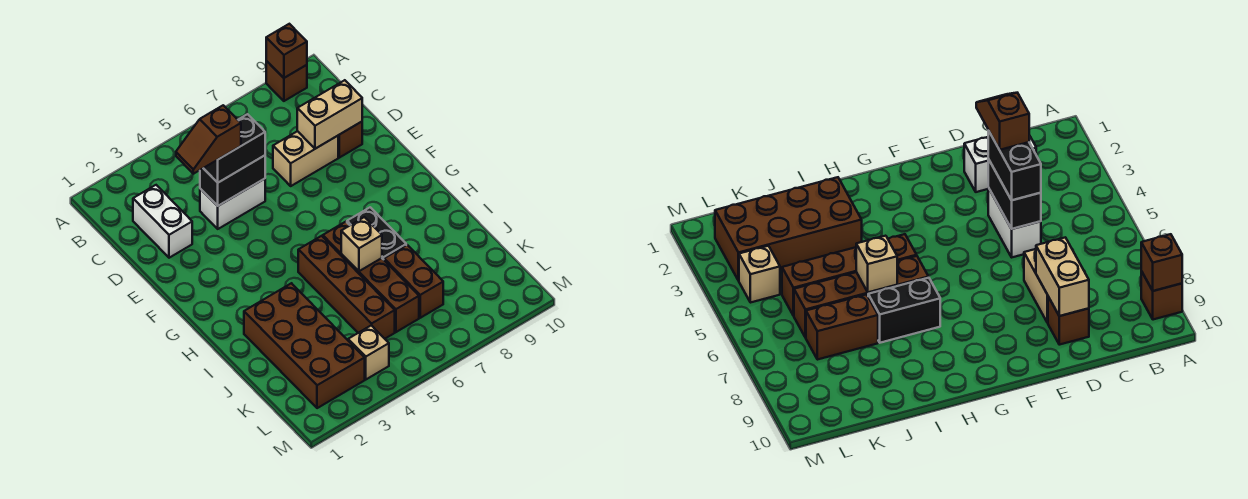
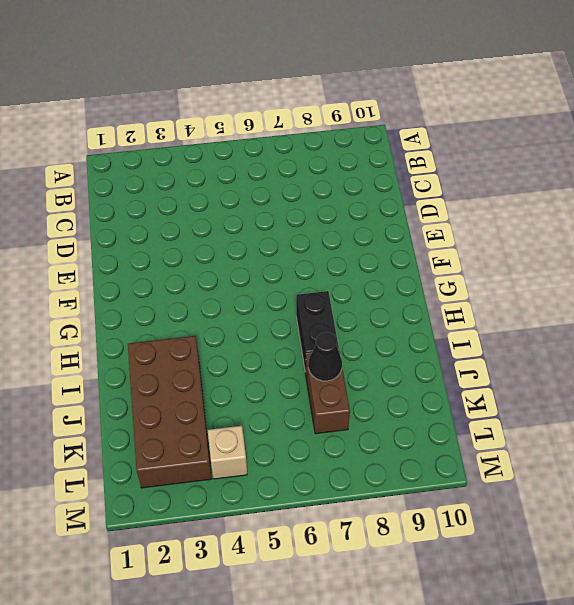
black 1x1 cone [308,332,342,381] -> none
none -> brown 1x1 brick [266,61,307,101]
none -> white 1x2 brick [133,185,192,258]
none -> white 1x2 brick [200,179,265,229]

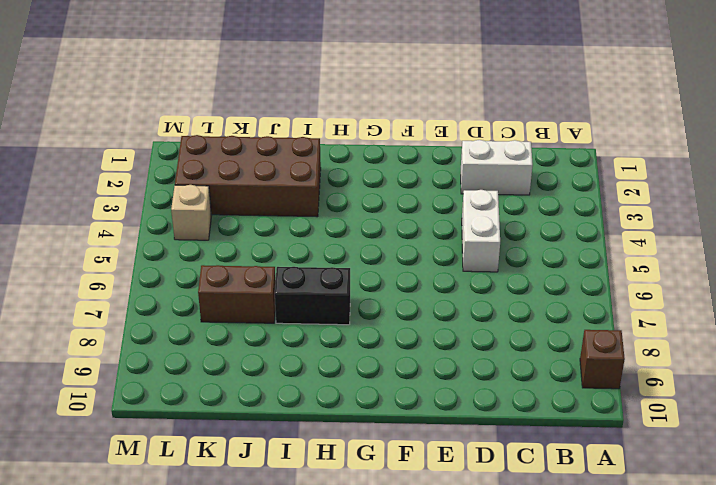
none -> tan 1x2 brick [273,131,338,186]
none -> brown 1x1 brick [338,122,362,158]
none -> brown 1x4 brick [298,236,395,339]

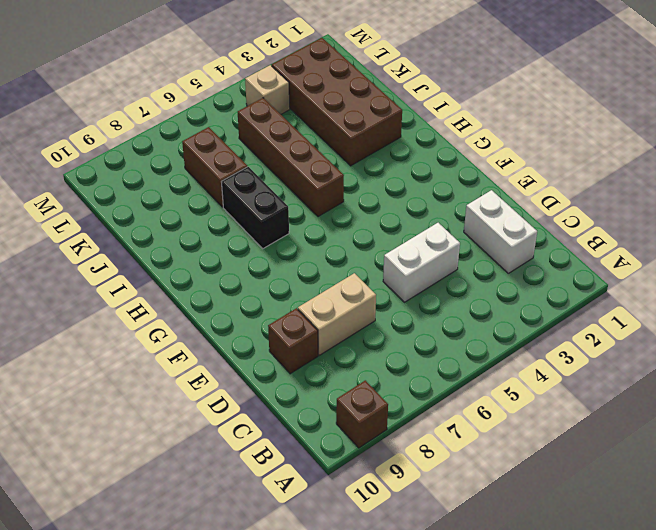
none -> brown 1x4 brick [323,222,419,332]
none -> brown 1x1 brick [266,24,307,78]
none -> black 1x2 brick [200,155,265,206]

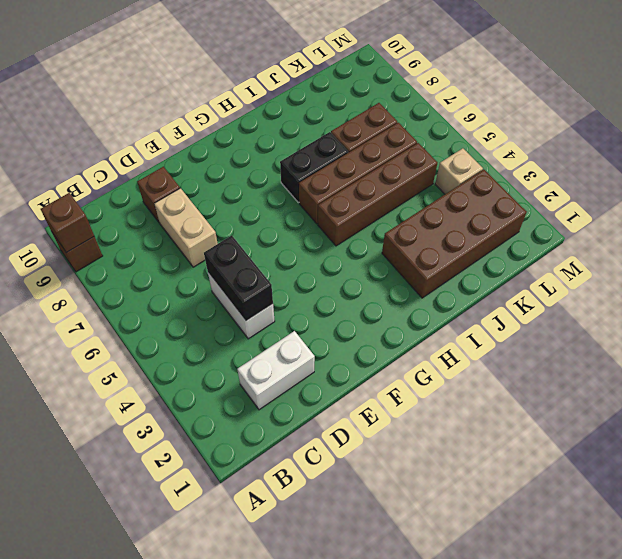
none -> tan 1x2 brick [297,80,362,149]
none -> tan 1x1 brick [341,217,382,271]
none -> black 1x2 brick [203,114,265,183]

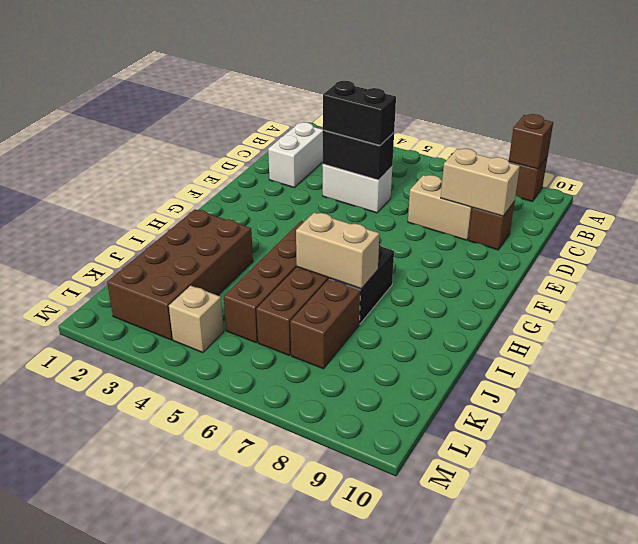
tan 1x2 brick [296,213,380,289] -> tan 1x1 brick [341,217,382,271]
none -> brown 1x2 slope [176,105,241,174]

